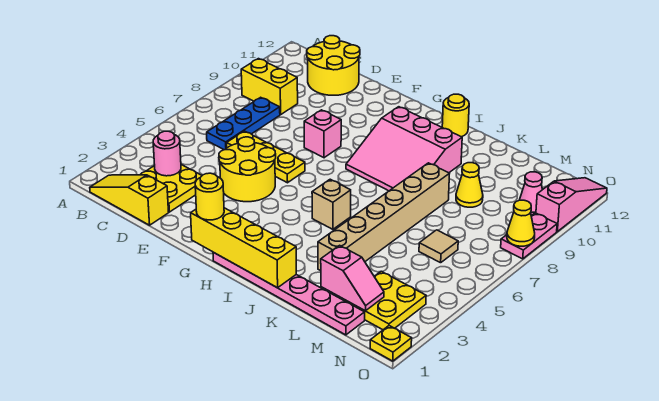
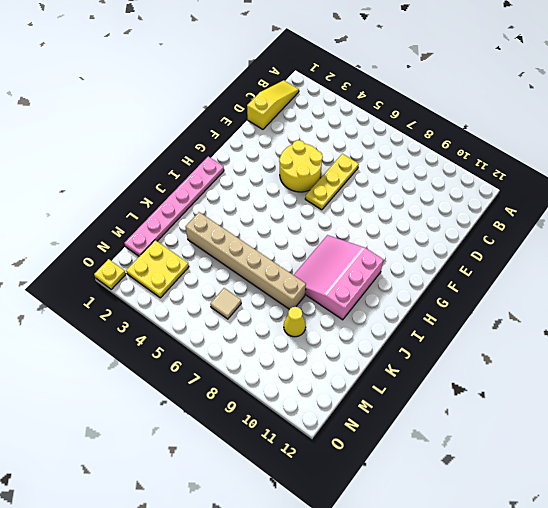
none -> yellow 1x2 brick [241,59,298,115]
none -> yellow 2x2 plate [141,165,202,212]
none -> blue 1x3 plate [207,97,280,150]

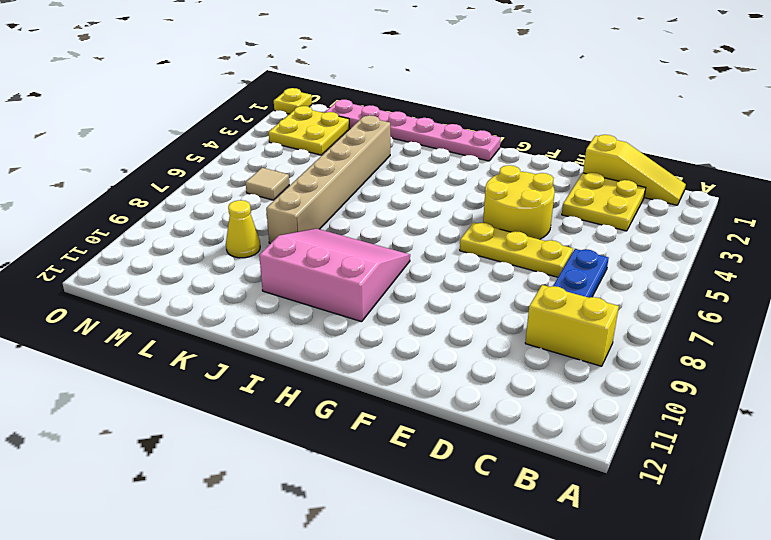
none -> yellow 2x2 round brick [307,36,360,95]
none -> pink 1x1 brick [304,110,341,158]
none -> tan 1x1 brick [312,179,351,229]

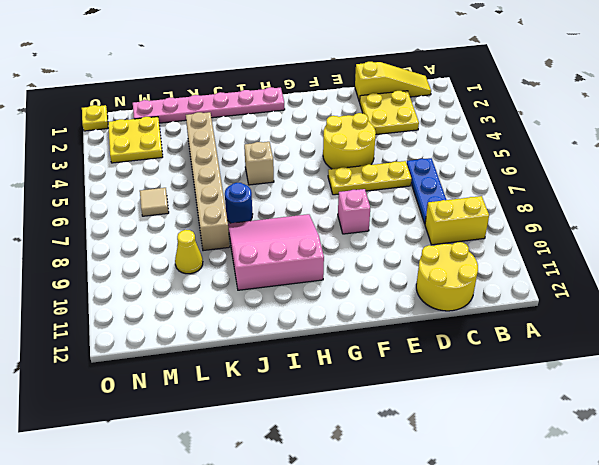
blue 1x1 round brick [225,183,253,223] -> none
none -> yellow 1x1 round brick [442,94,469,137]
none -> pink 1x1 cone [520,172,542,216]
none -> pink 1x2 plate [501,213,557,259]

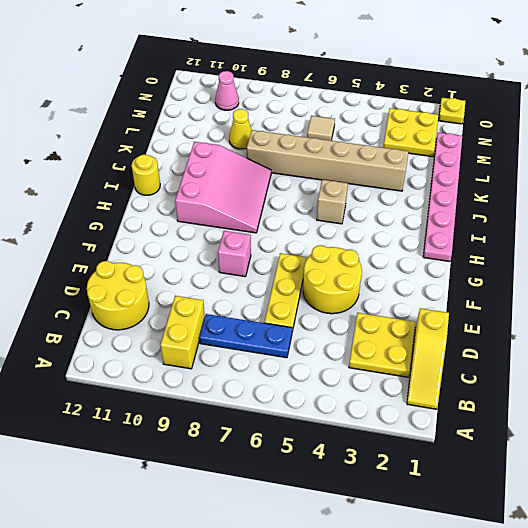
none -> pink 1x2 plate [501,213,557,259]
none -> pink 1x3 slope [536,178,607,232]
none -> pink 1x1 round brick [153,131,181,176]

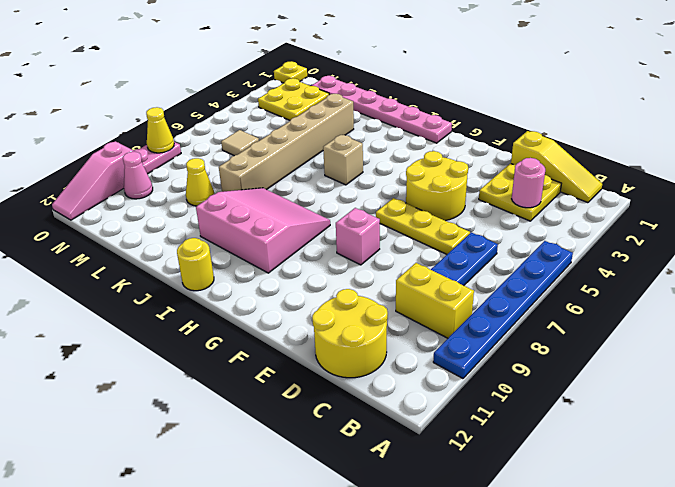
blue 1x6 plate [433,241,573,378] -> none
none -> yellow 1x4 brick [191,208,296,288]
none -> pink 1x2 slope [321,245,384,311]
none -> yellow 1x1 round brick [195,173,224,220]

